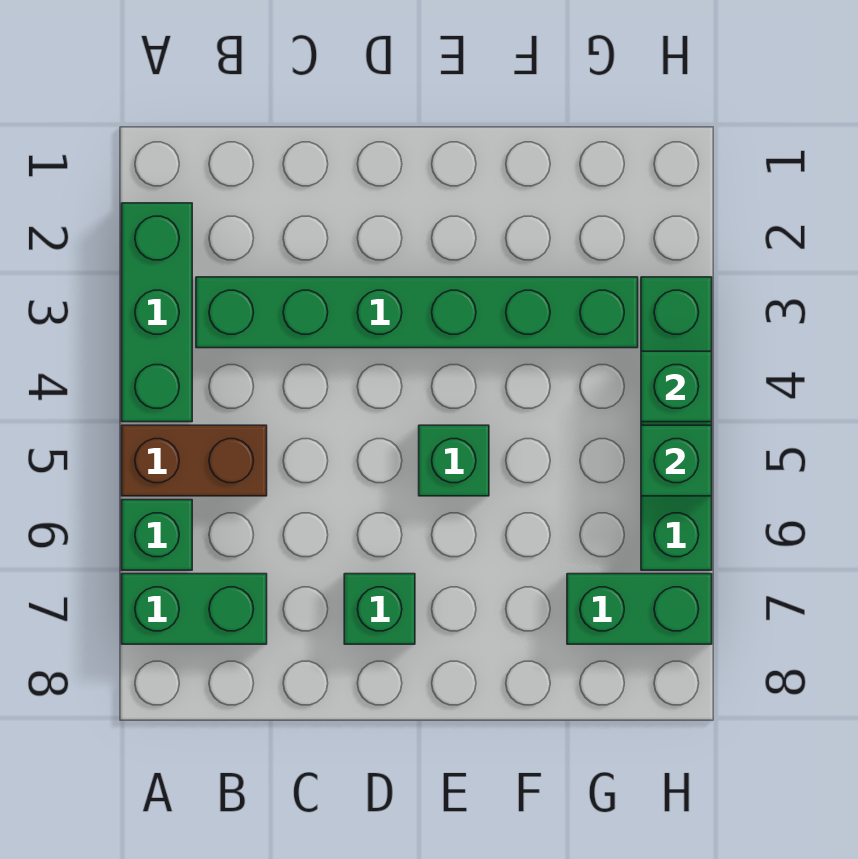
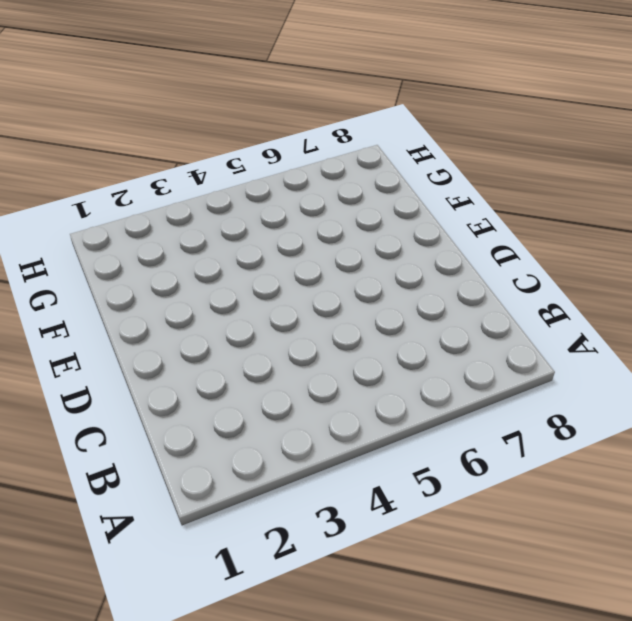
none -> green 1x3 brick [122,203,192,422]
none -> brown 1x2 brick [122,425,267,496]

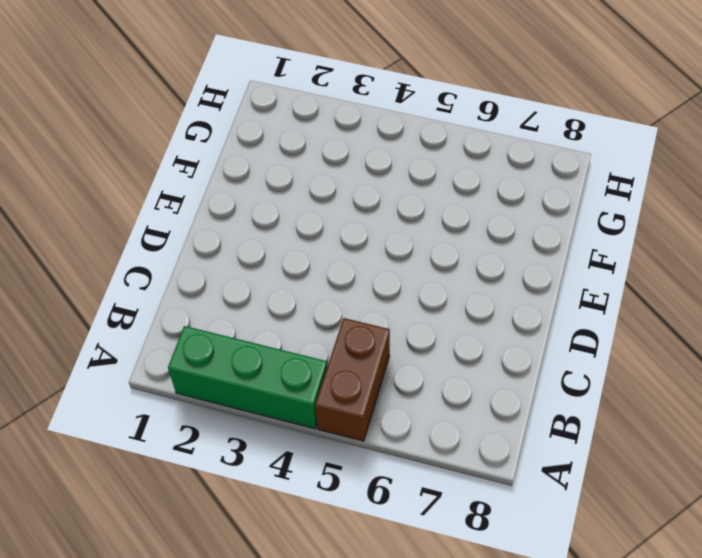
none -> green 1x1 brick [122,500,192,570]
none -> green 1x2 brick [122,574,267,644]

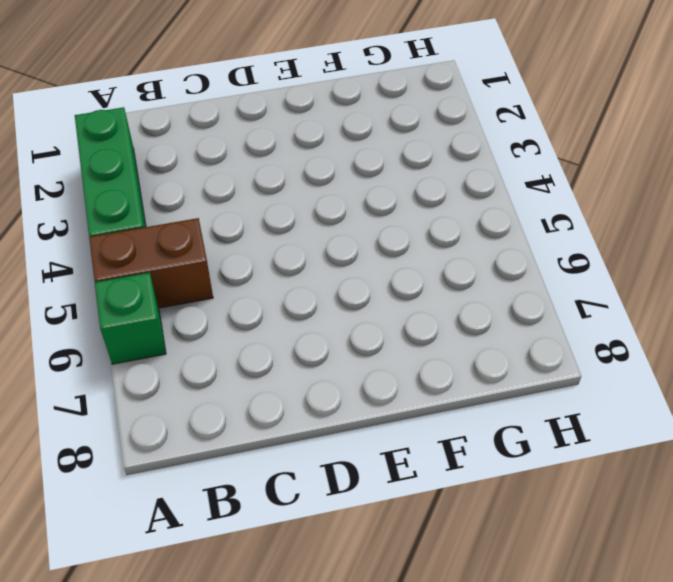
none -> green 1x2 brick [122,574,267,644]
none -> green 1x6 brick [196,277,638,348]

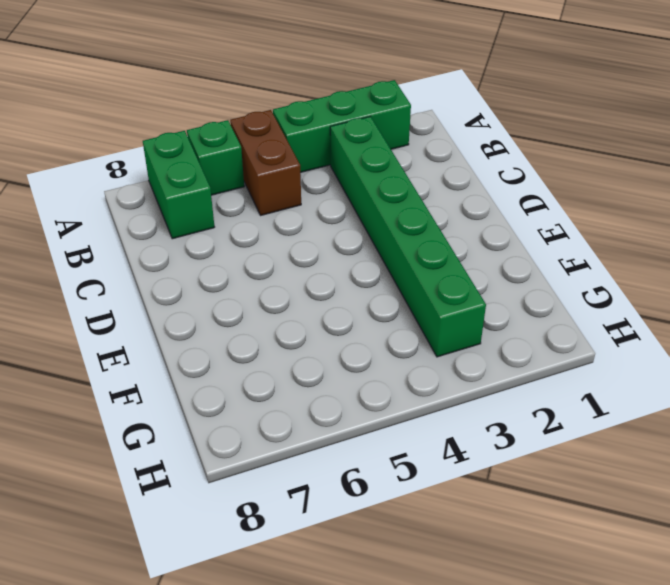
none -> green 1x1 brick [344,574,415,644]
none -> green 1x1 brick [419,425,489,496]

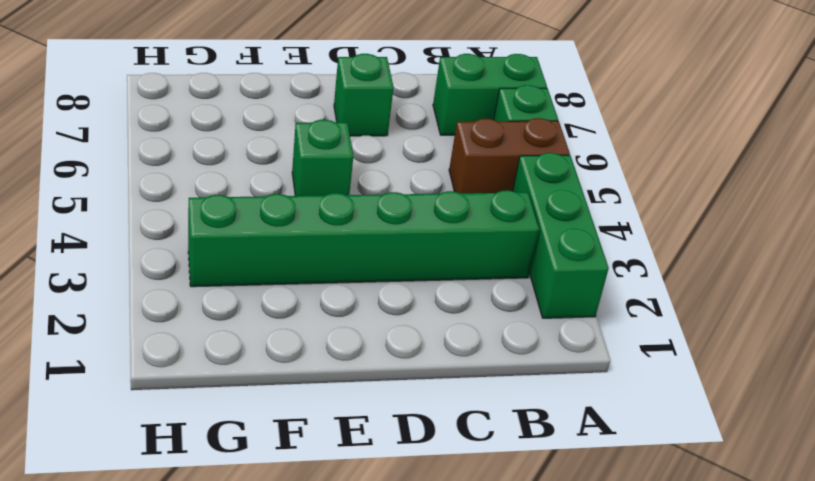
none -> green 1x2 brick [567,574,712,644]
none -> green 1x4 brick [641,277,712,570]

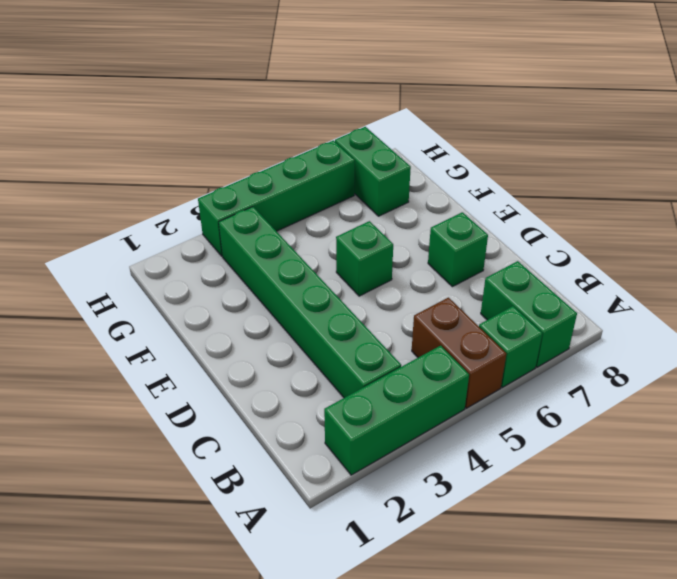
none -> green 1x1 brick [641,351,712,422]
none -> green 1x1 brick [641,425,712,496]

